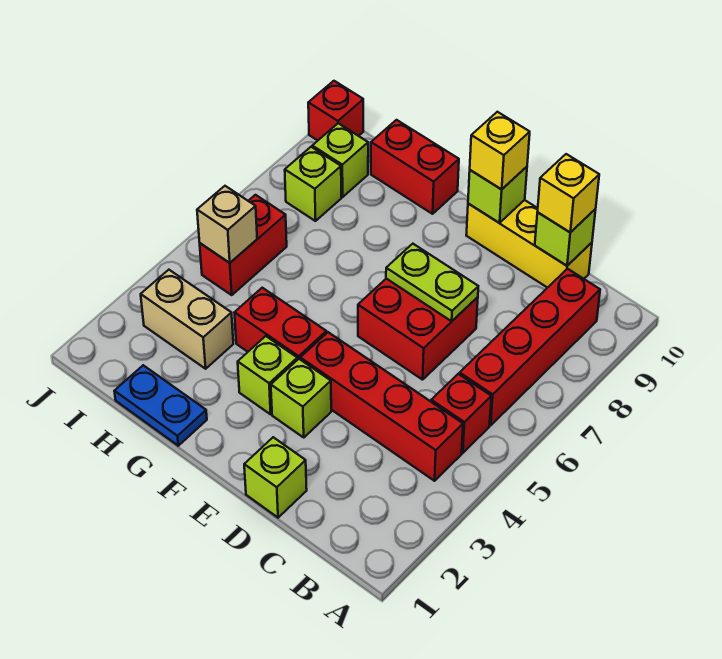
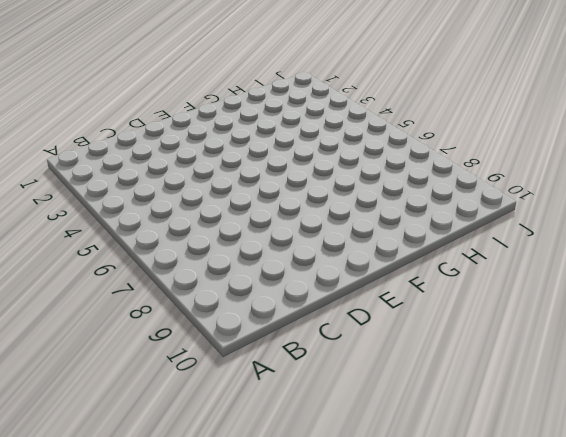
none -> red 1x4 brick [300,332,463,481]
none -> red 1x1 brick [431,374,491,453]
none -> red 1x4 brick [460,269,600,425]

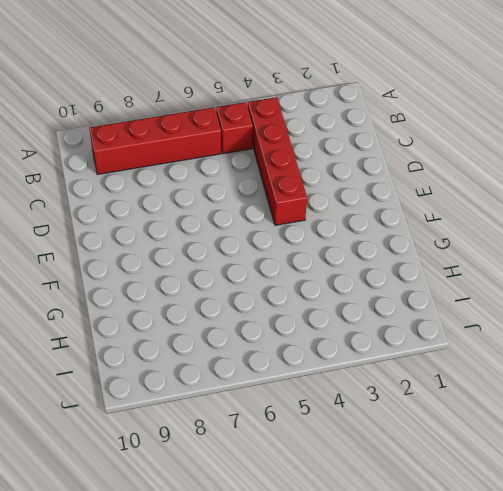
none -> yellow 1x3 brick [466,200,592,288]
none -> lime 1x1 brick [244,437,307,518]
none -> red 2x2 brick [358,279,478,380]

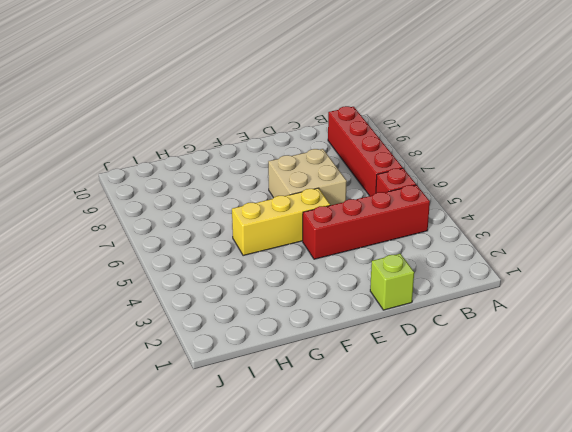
tan 2x2 brick [268,149,347,205] -> red 2x2 brick [358,279,478,380]
yellow 1x3 brick [232,188,330,256] -> yellow 1x3 brick moved to [466,200,592,288]
none -> lime 1x1 brick [271,359,331,437]
none -> lime 1x1 brick [238,336,297,414]
none -> red 1x2 brick [234,288,326,360]

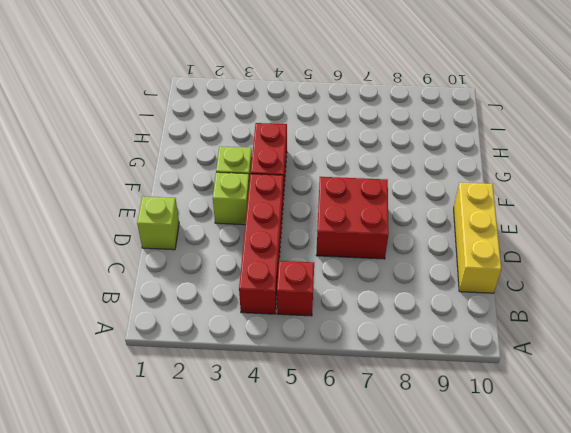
none -> red 1x4 brick [460,269,600,425]
none -> blue 1x2 plate [114,365,207,446]
none -> red 1x2 brick [371,120,459,214]

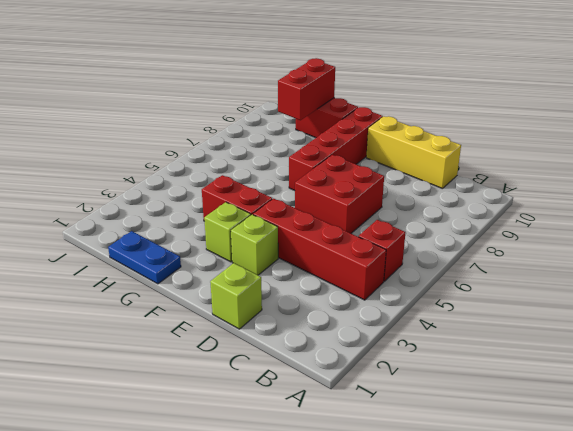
red 1x4 brick [289,107,383,191] -> red 1x4 brick moved to [460,269,600,425]
red 1x2 brick [278,58,335,120] -> red 1x2 brick moved to [200,195,287,295]
none -> tan 1x2 brick [141,270,233,369]
none -> lime 1x1 brick [285,147,341,221]
none -> lime 1x1 brick [312,123,368,197]

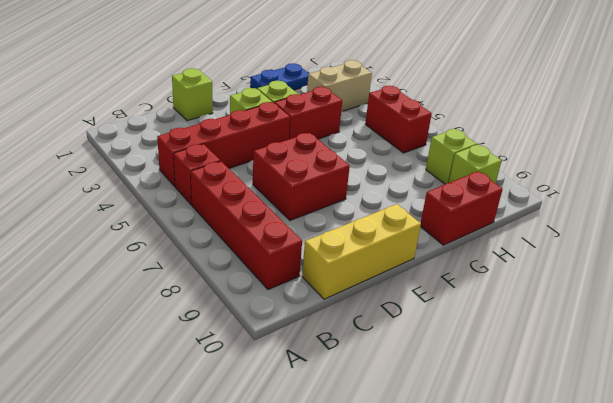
none -> red 1x1 brick [308,81,363,140]
none -> lime 1x1 brick [535,209,596,266]
none -> lime 1x2 plate [386,244,478,321]

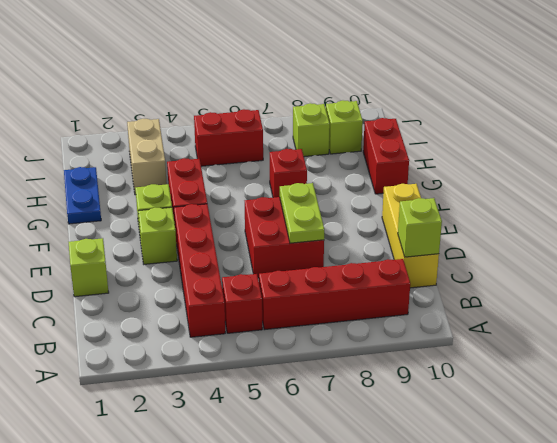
red 1x1 brick [270,149,307,198] -> red 1x1 brick moved to [308,81,363,140]
none -> lime 1x1 brick [468,167,527,223]
none -> tan 1x1 brick [197,186,257,263]
none -> yellow 1x1 brick [538,154,599,232]

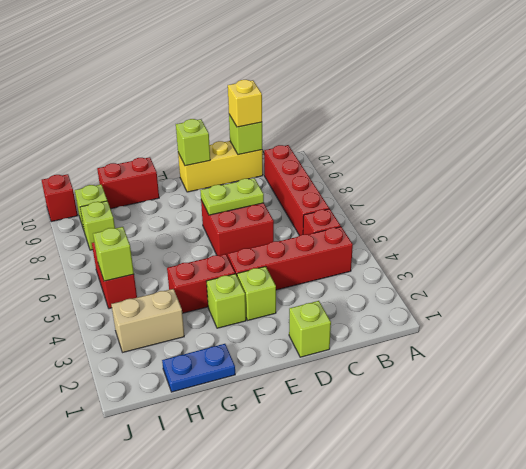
lime 1x1 brick [93,227,134,281] -> tan 1x1 brick [197,186,257,263]
none -> yellow 1x1 brick [470,112,530,189]

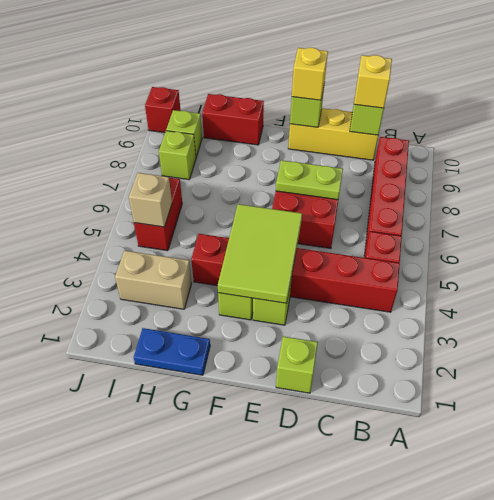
lime 2x3 tile [218,204,302,303] -> none

